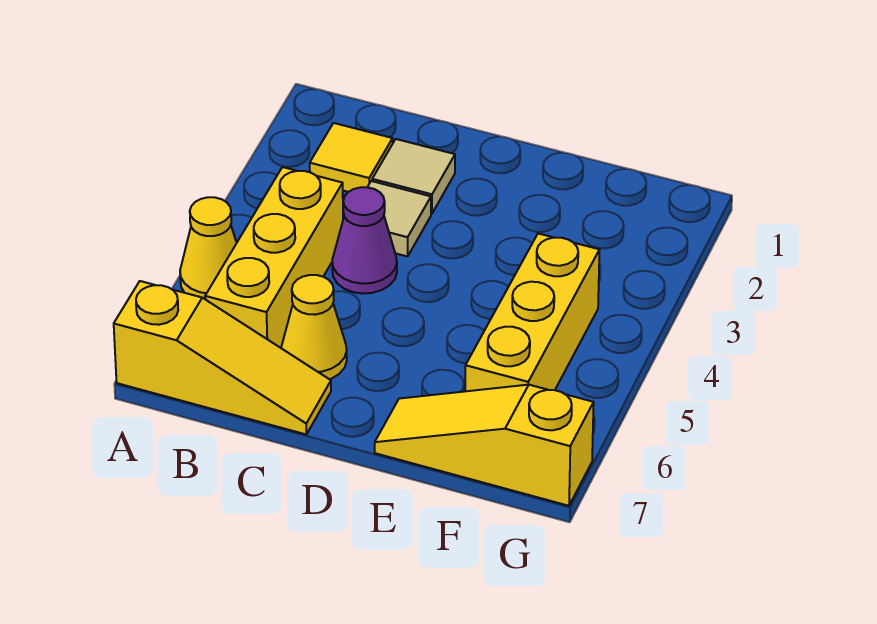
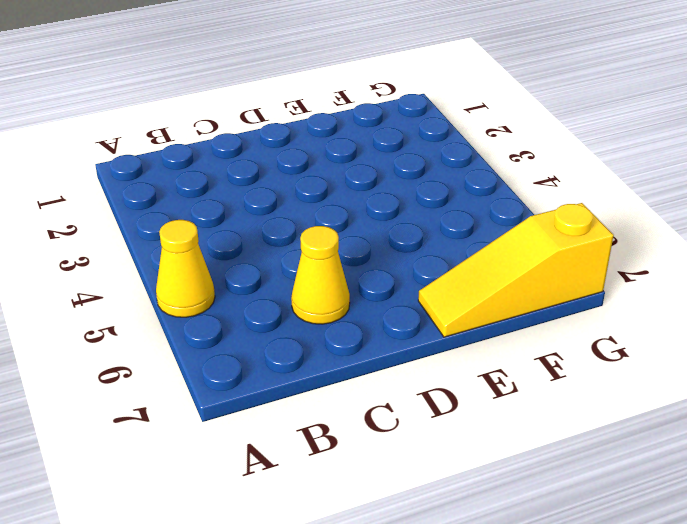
none -> yellow 1x3 slope [114,281,331,434]
none -> yellow 1x1 tile [310,123,393,192]

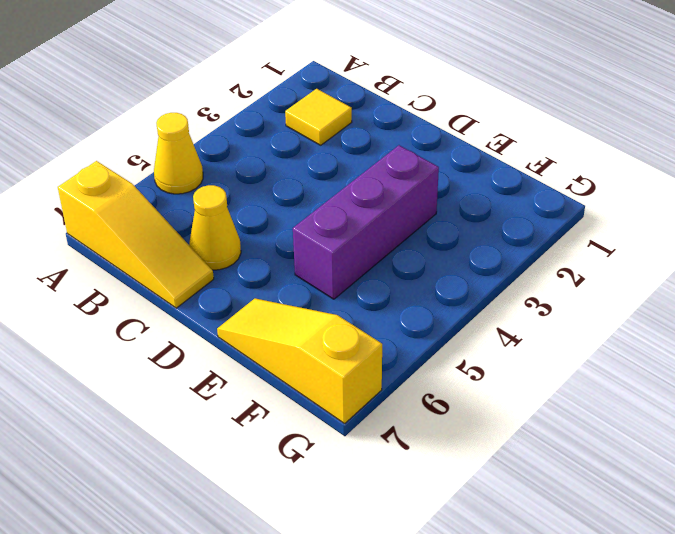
purple 1x3 brick [293,145,439,299] -> none
none -> yellow 1x3 brick [205,167,343,348]
none -> tan 1x1 tile [372,139,455,214]

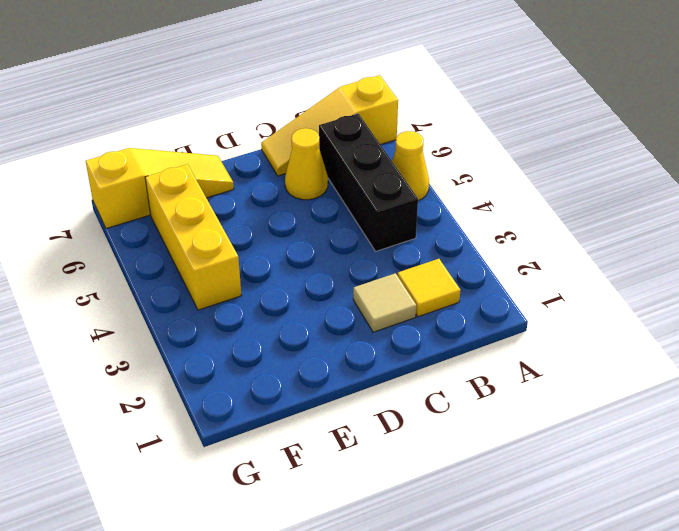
black 1x3 brick [319,114,418,251] -> yellow 1x3 brick [205,167,343,348]
none -> tan 1x1 tile [368,181,431,256]
none -> purple 1x1 cone [332,187,397,294]

